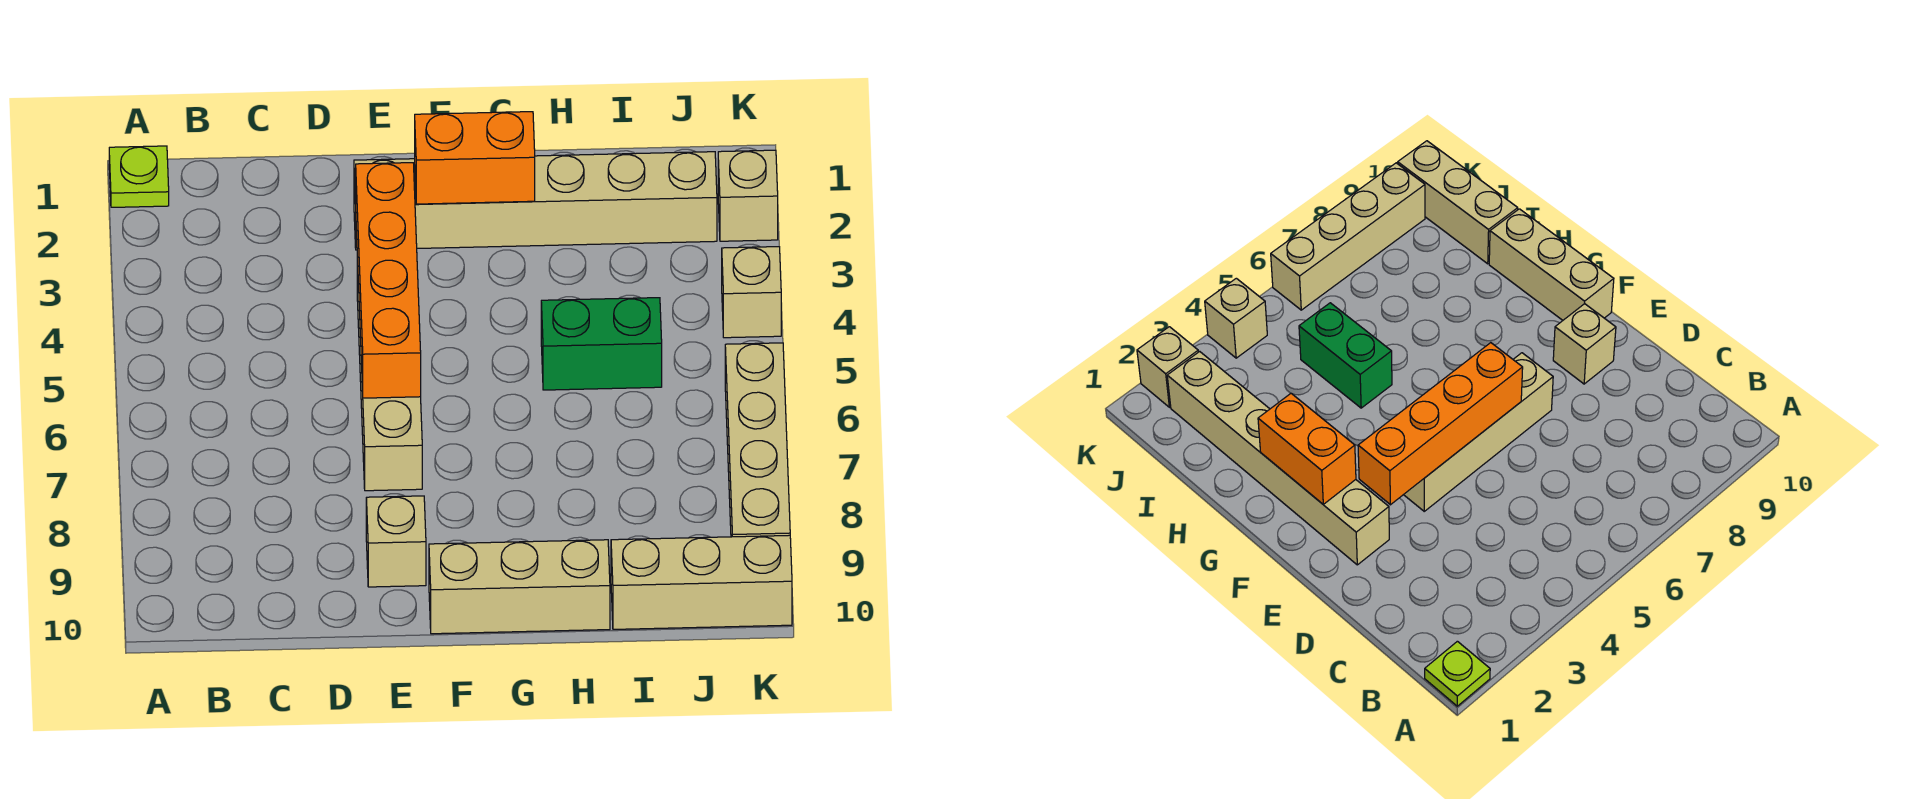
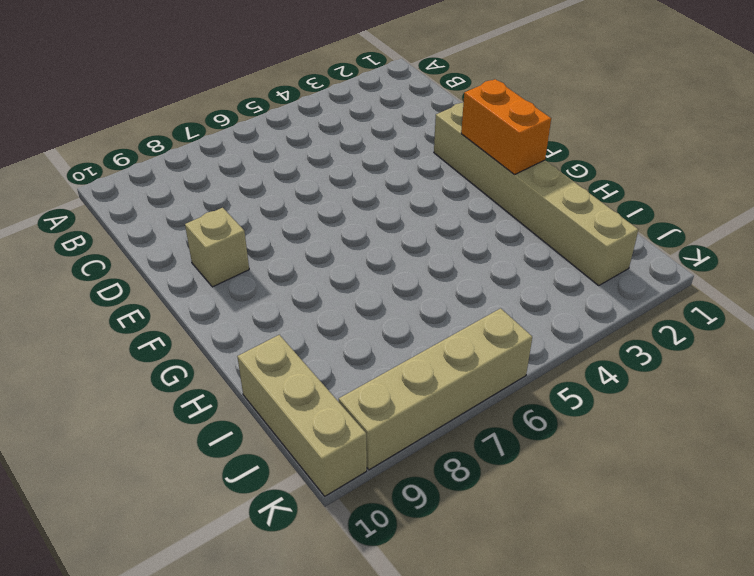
none -> lime 1x1 plate [109,146,169,207]
none -> tan 1x4 brick [357,258,422,491]
none -> tan 1x3 brick [429,540,610,634]

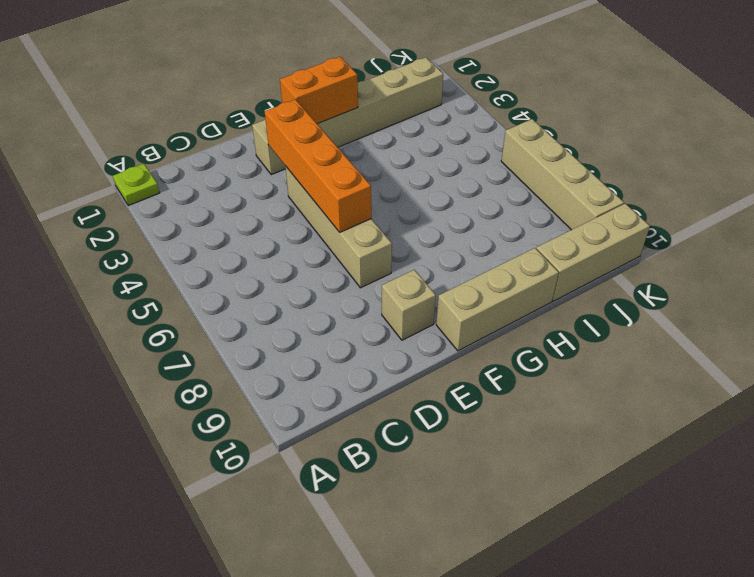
none -> green 1x2 brick [541,298,662,390]
none -> tan 1x1 brick [718,150,778,241]
none -> tan 1x1 brick [722,247,781,338]

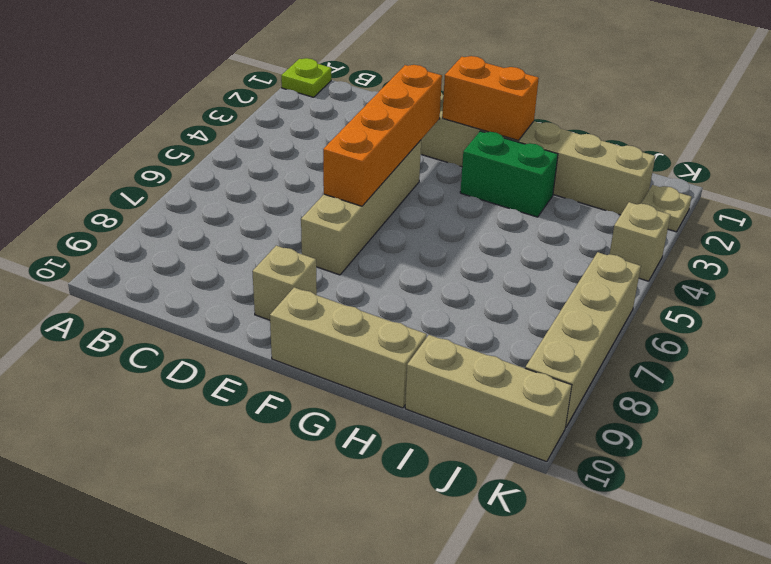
green 1x2 brick [460,131,558,217] -> green 1x2 brick moved to [541,298,662,390]
tan 1x1 plate [641,185,691,232] -> tan 1x1 brick [718,150,778,241]

